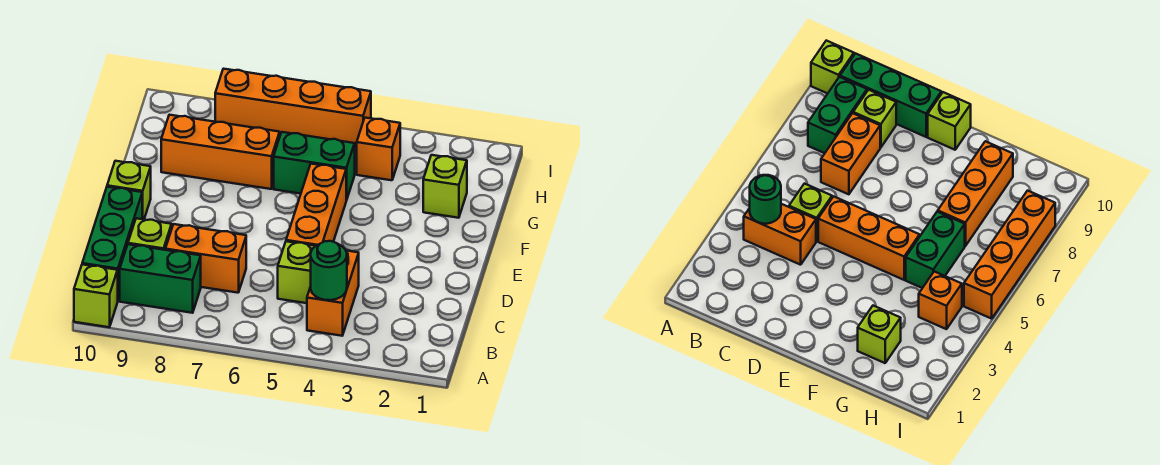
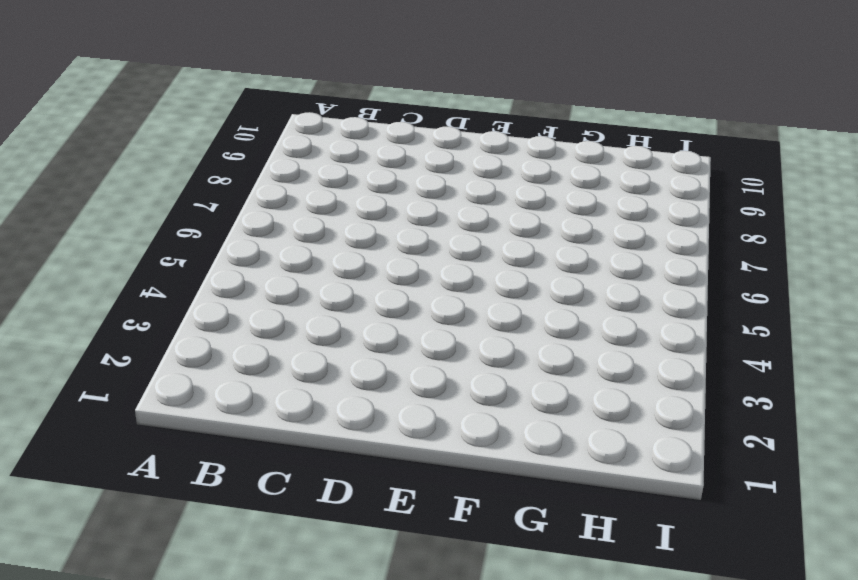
none -> lime 1x1 brick [74,264,118,327]
none -> orange 1x2 brick [307,251,359,336]
none -> green 1x2 brick [120,244,201,313]

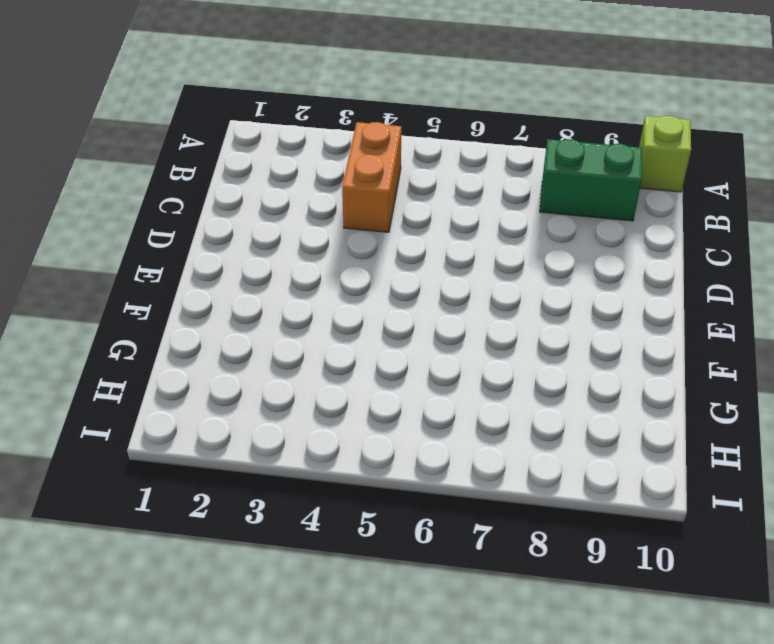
none -> green 1x3 brick [82,187,142,300]
none -> lime 1x1 brick [278,241,315,303]
none -> orange 1x2 brick [165,224,246,293]

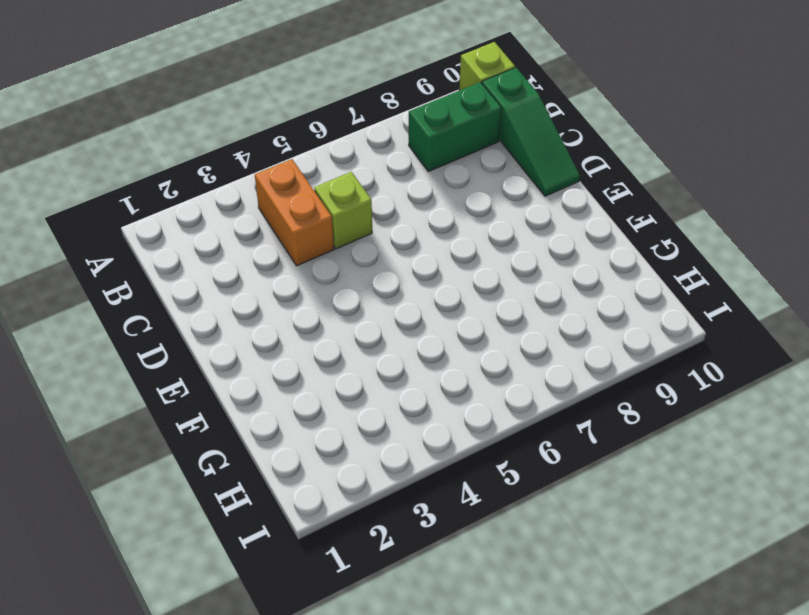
green 1x3 slope [482,68,580,196] -> green 1x3 brick [82,187,142,300]
none -> orange 1x2 brick [165,224,246,293]
none -> lime 1x1 brick [128,218,172,250]
none -> orange 1x3 brick [286,164,346,246]

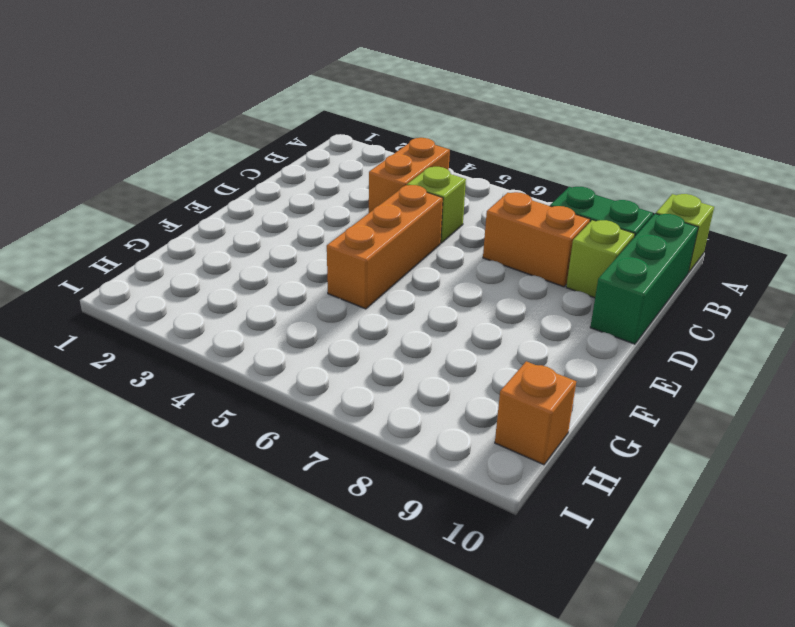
orange 1x1 brick [495,361,576,465] -> orange 1x1 brick moved to [357,118,400,180]
none -> lime 1x1 brick [107,161,151,219]
none -> lime 1x1 brick [423,155,467,218]
none -> green 1x2 brick [274,132,355,200]

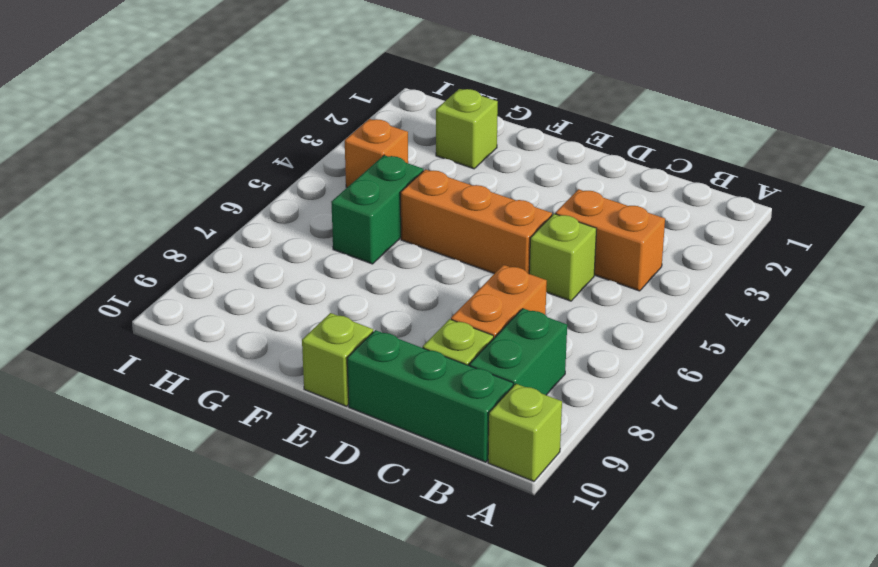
none -> orange 1x3 brick [161,115,280,189]
none -> orange 1x4 brick [215,69,371,148]
none -> green 1x1 round brick [311,241,347,300]

